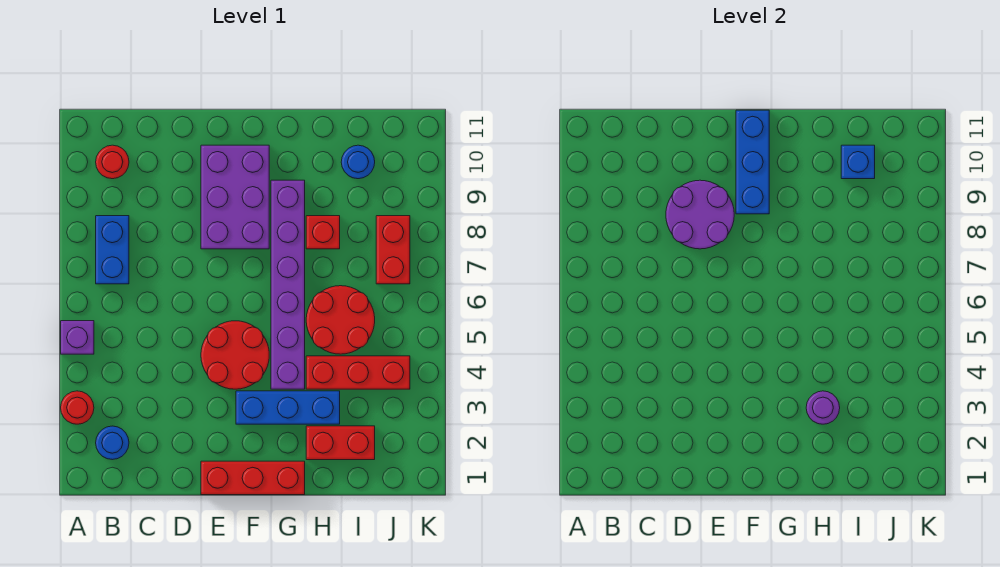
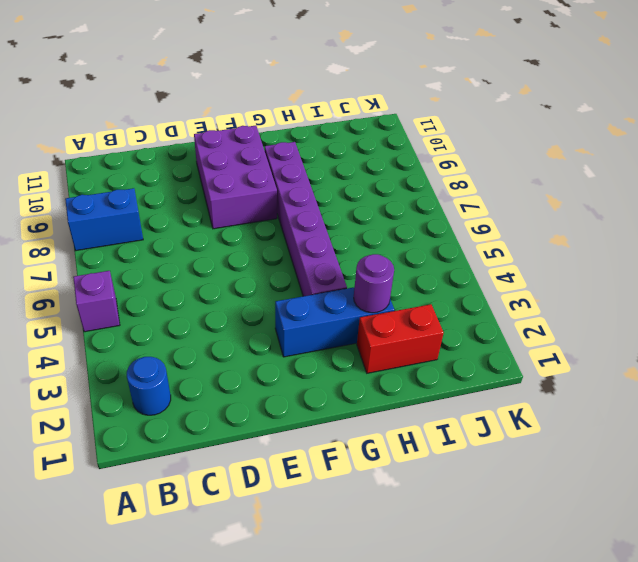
blue 1x2 brick [65,188,143,251] -> blue 1x2 brick turned to [96,216,129,284]
none -> red 1x1 round brick [61,391,94,424]
none -> red 1x1 round brick [96,145,129,179]
none -> red 1x3 brick [201,461,305,495]

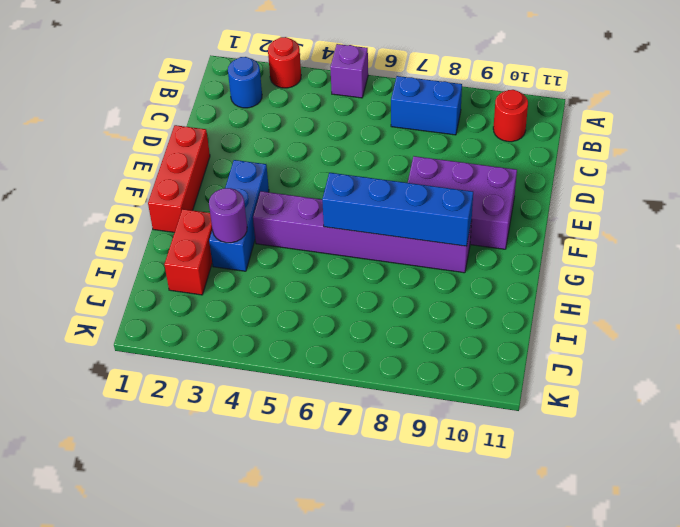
blue 1x4 brick [322,173,473,246] -> none
none -> red 2x2 round brick [201,321,269,389]
none -> red 1x3 brick [306,356,410,389]
none -> red 2x2 round brick [306,286,375,354]

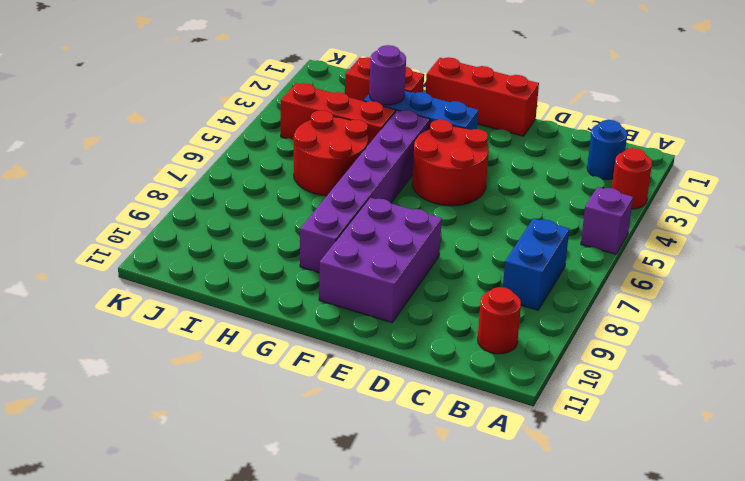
none -> red 1x1 brick [306,216,340,249]
none -> blue 1x1 round brick [341,145,375,179]
none -> red 1x2 brick [376,216,410,284]

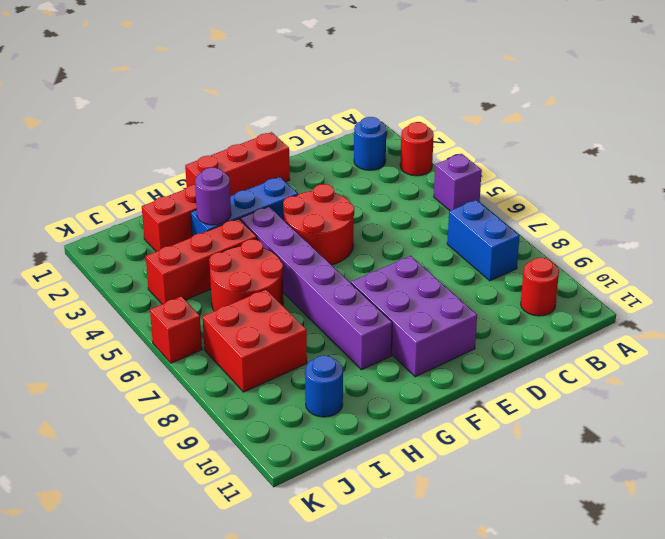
red 2x2 brick [202,289,307,392] -> red 1x2 brick [376,216,410,284]
red 1x1 brick [150,296,202,363] -> red 1x1 brick moved to [306,216,340,249]
none -> purple 2x2 round brick [666,180,734,249]
none -> blue 1x3 brick [736,110,769,214]
none -> blue 1x1 brick [841,145,875,179]

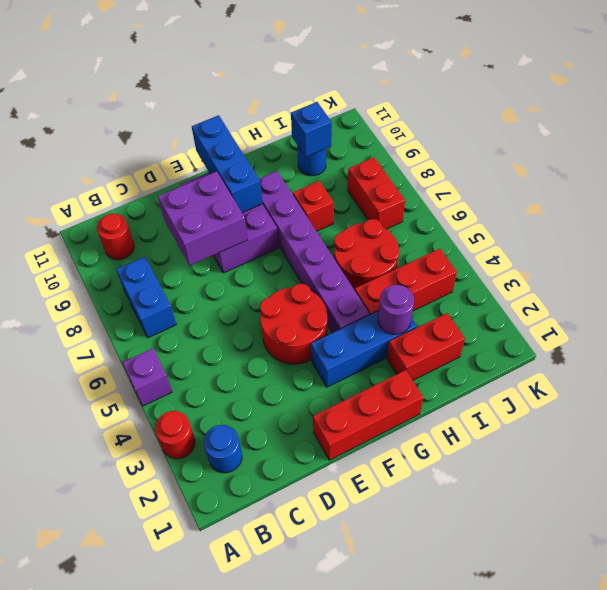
purple 2x2 brick [158,171,248,266] -> purple 2x2 round brick [666,180,734,249]

